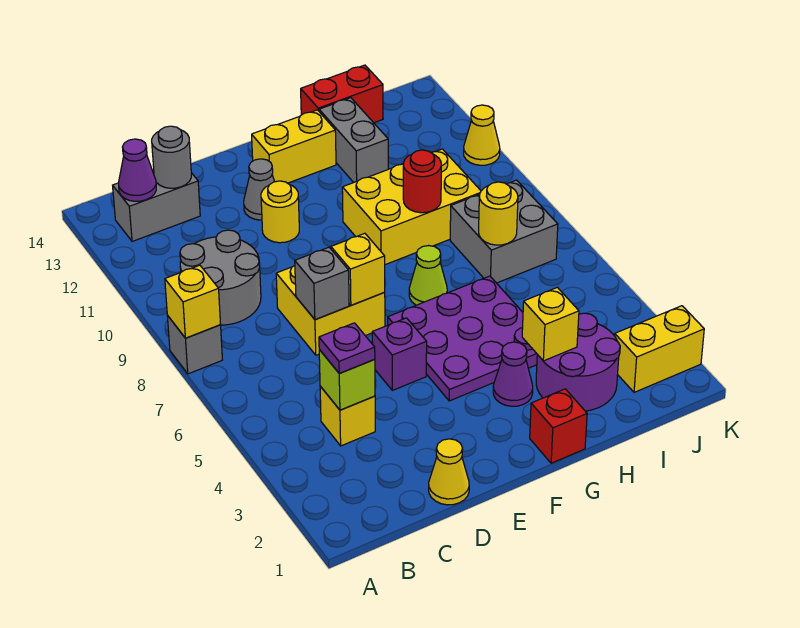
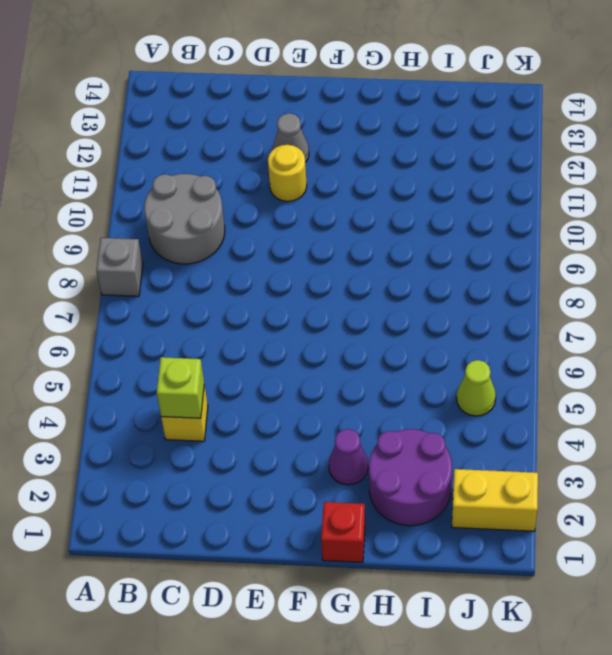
lime 1x1 cone [456,360,496,416] -> lime 1x1 cone moved to [409,246,447,305]
none -> grey 1x2 brick [113,170,200,242]
none -> yellow 1x1 cone [429,439,469,505]
none -> yellow 2x2 brick [276,266,385,355]
none -> purple 1x1 brick [372,318,427,390]

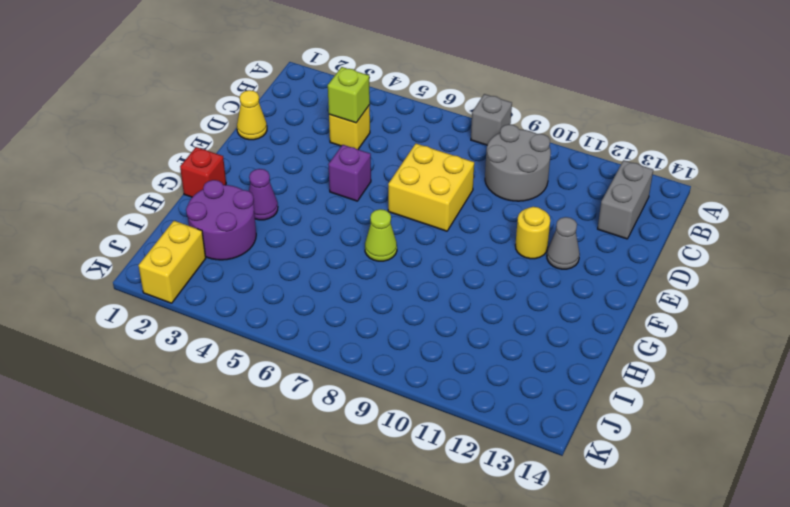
none -> purple 3x3 plate [388,276,537,401]
none -> yellow 1x2 brick [252,110,336,183]
none -> yellow 2x3 brick [342,149,481,265]
none -> grey 1x2 brick [319,98,388,182]

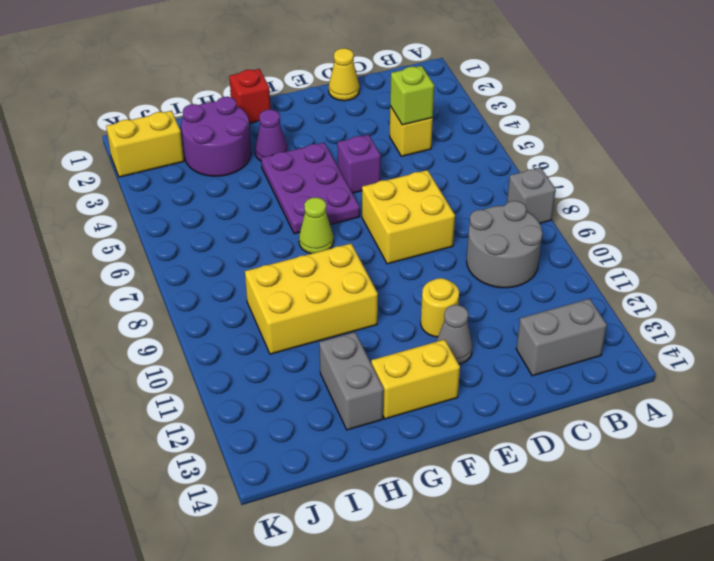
purple 2x3 plate [261,143,360,234] -> purple 3x3 plate [388,276,537,401]
none -> red 1x2 brick [301,65,383,123]
none -> grey 2x2 brick [450,180,558,283]
none -> yellow 1x1 cone [464,105,500,165]
none -> yellow 1x1 brick [165,265,221,338]

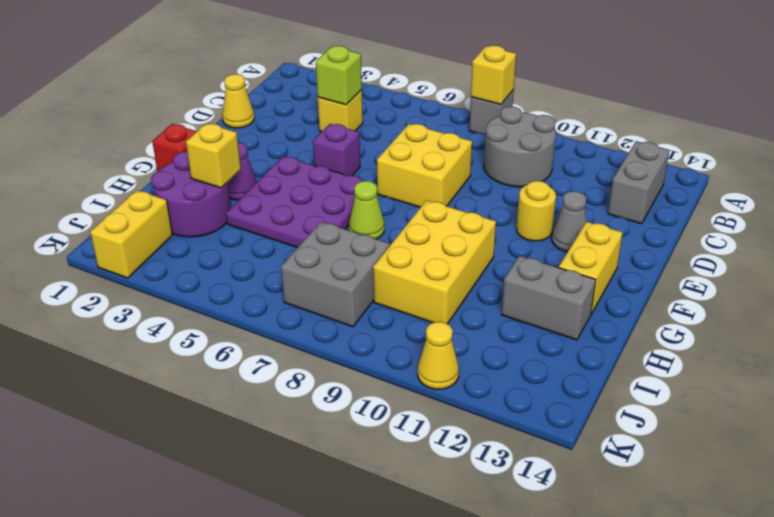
none -> red 1x2 brick [301,65,383,123]
none -> purple 1x1 cone [119,139,156,201]
none -> grey 1x1 round brick [152,126,191,188]
none -> grey 1x1 brick [295,247,349,319]

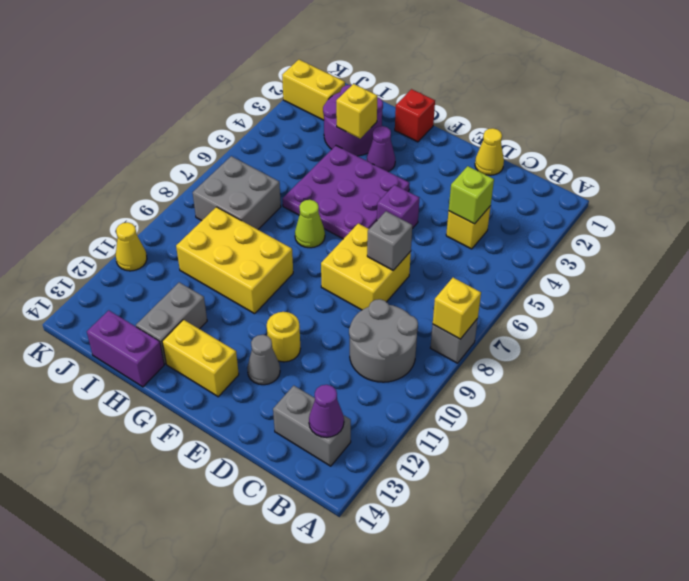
purple 1x2 brick [87,310,164,387] -> red 1x2 brick [301,65,383,123]
none -> grey 1x1 round brick [152,126,191,188]
none -> yellow 1x1 brick [331,233,385,305]
none -> red 1x1 round brick [403,150,441,213]
none -> yellow 1x1 round brick [479,182,518,245]

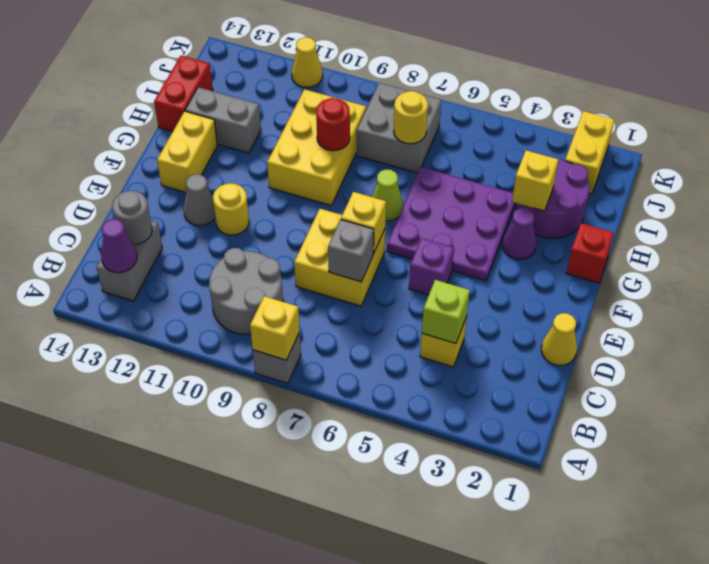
none -> purple 1x1 plate [319,323,375,373]

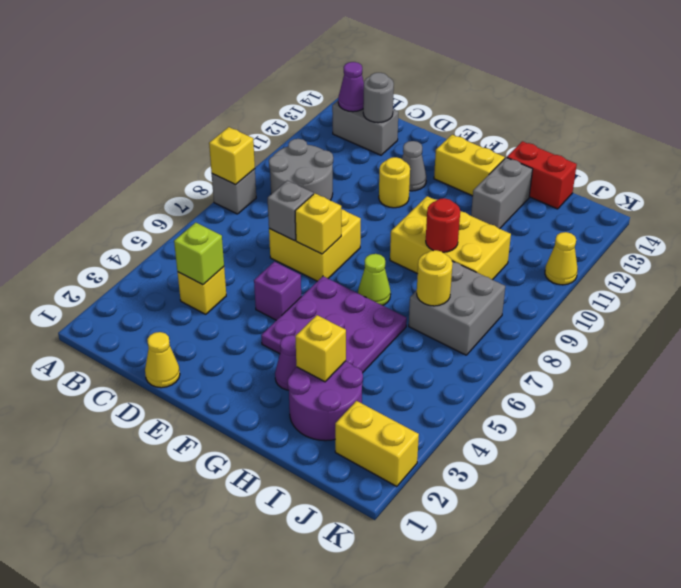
none -> red 1x1 brick [530,389,587,463]
none -> purple 1x1 plate [319,323,375,373]

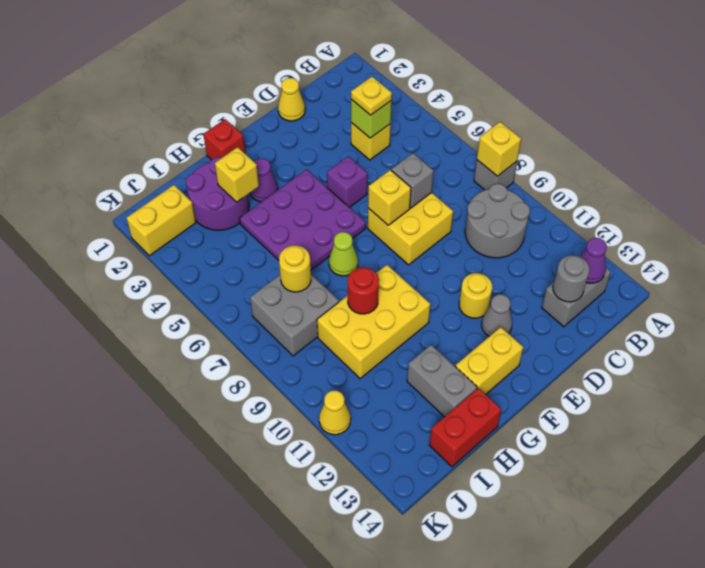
yellow 1x1 plate [351,77,392,115] -> purple 1x1 plate [319,323,375,373]

